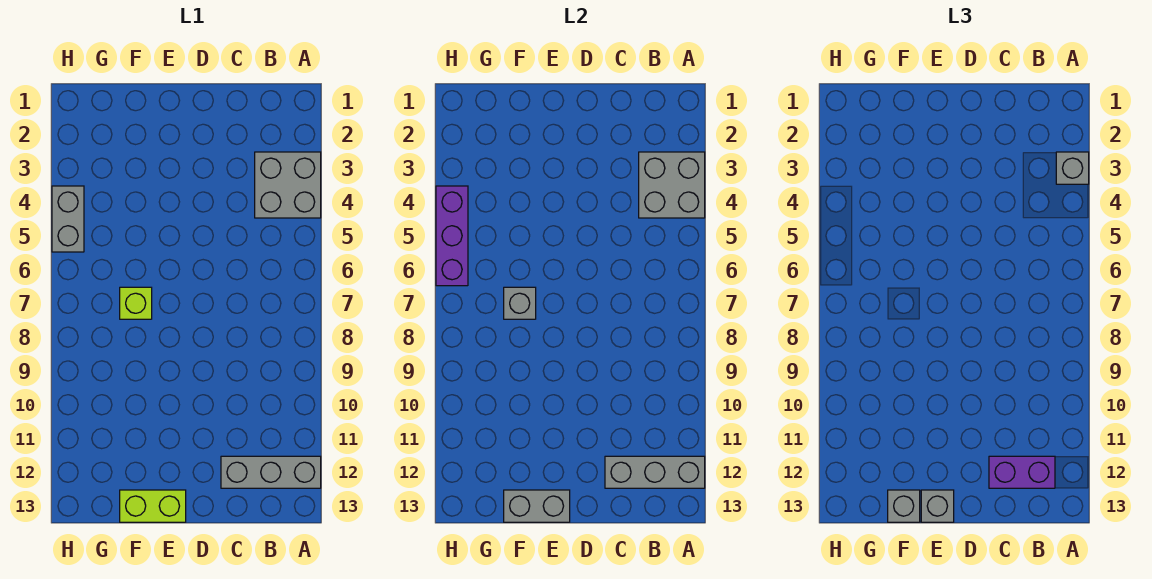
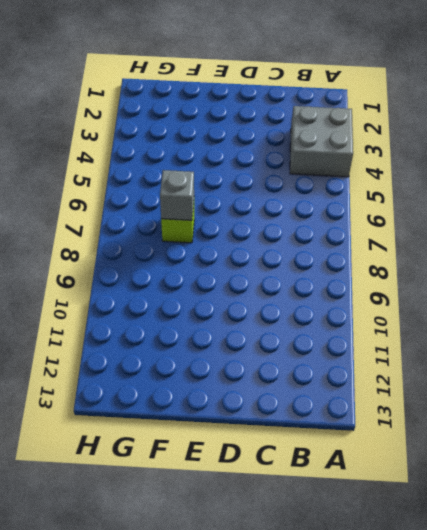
none -> grey 1x3 brick [221,456,321,488]
none -> lime 1x2 brick [120,490,186,522]
none -> grey 1x2 brick [52,186,84,252]

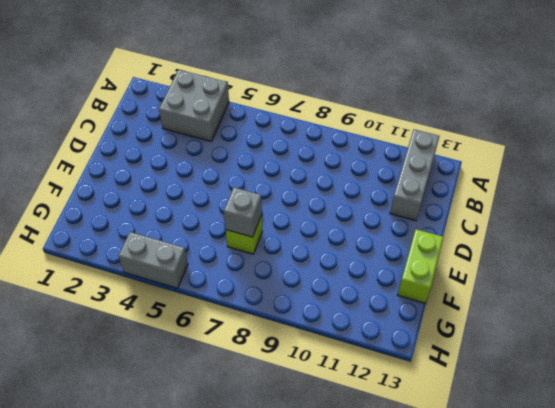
none -> grey 2x2 brick [639,152,705,218]
none -> grey 1x3 brick [605,456,705,488]
none -> grey 1x2 brick [504,490,570,522]

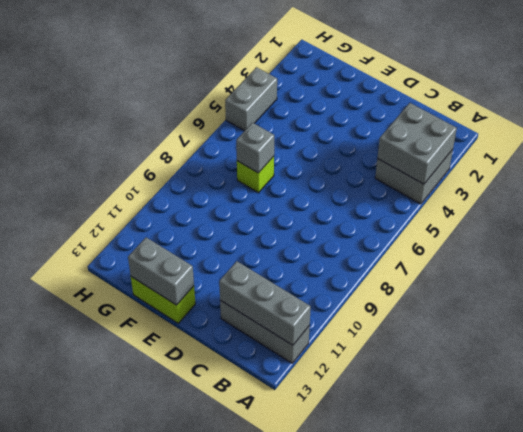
none -> purple 1x3 brick [436,186,468,286]
none -> grey 1x1 brick [1056,152,1089,184]
none -> purple 1x2 brick [989,456,1055,488]

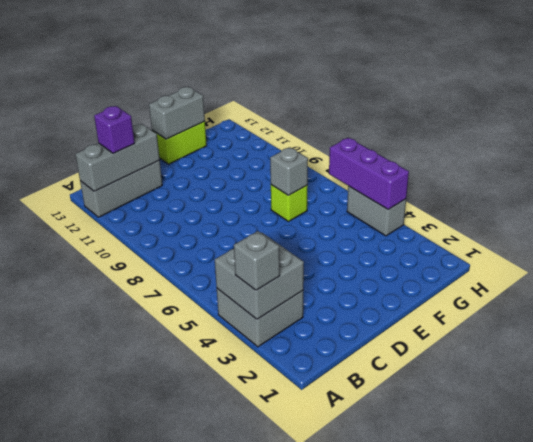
purple 1x1 brick [94,106,135,153] -> purple 1x2 brick [989,456,1055,488]
none -> grey 1x1 brick [921,490,954,522]
none -> grey 1x1 brick [888,490,920,522]

